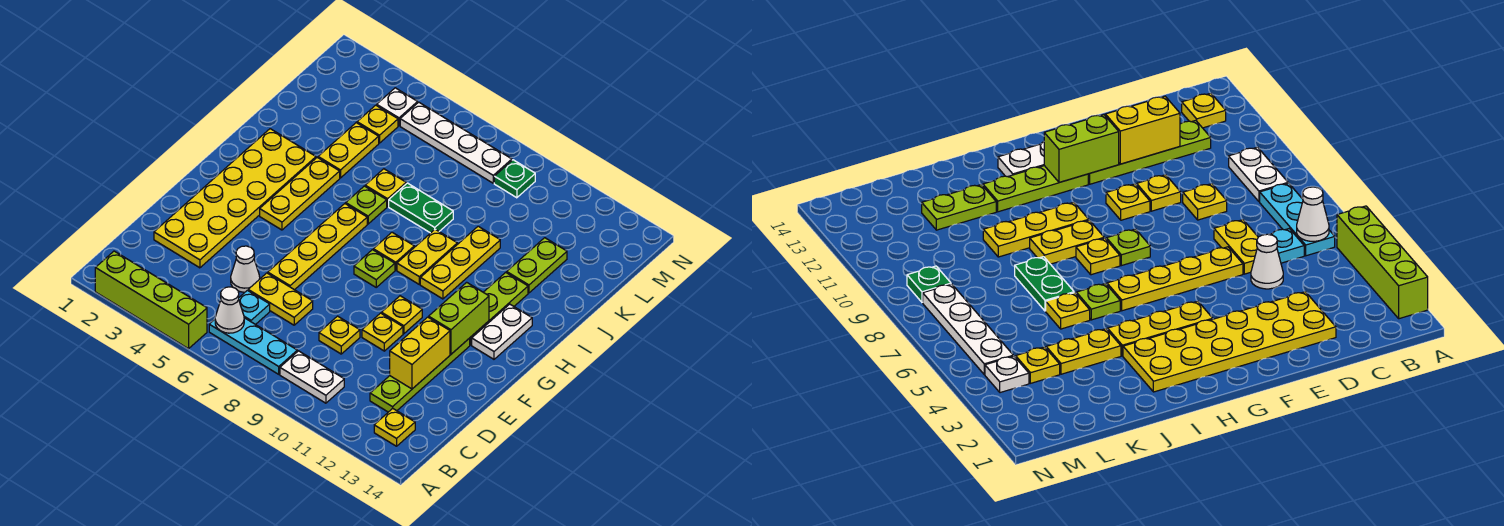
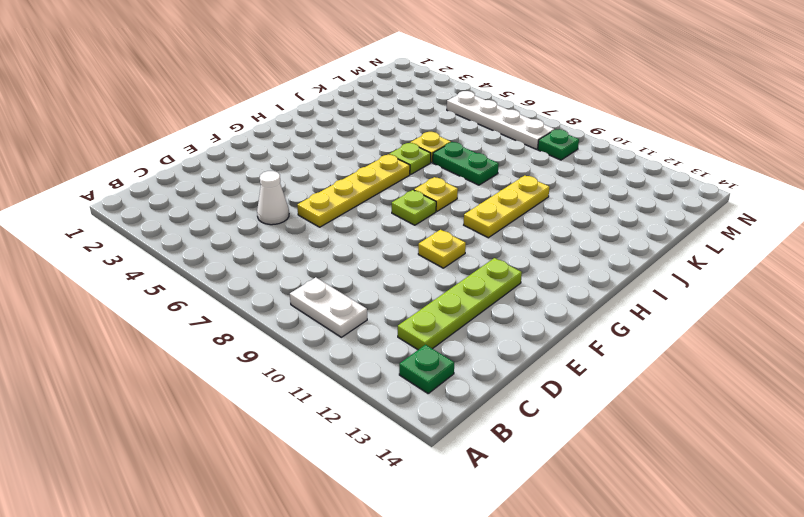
green 1x1 plate [399,345,454,393] -> yellow 1x1 plate [374,409,415,446]
none -> lime 1x4 brick [95,251,207,349]
none -> cyan 1x3 plate [209,318,297,374]
none -> cyan 1x1 plate [239,290,270,325]
none -> yellow 2x6 plate [154,129,316,268]

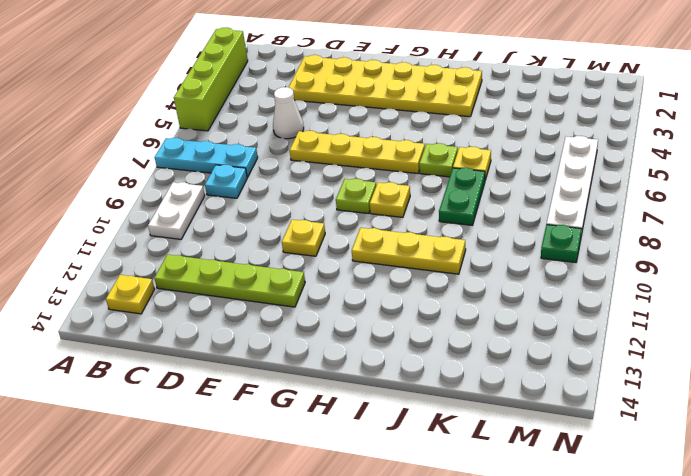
cyan 1x3 plate [155,138,258,177] -> cyan 1x3 plate turned to [209,318,297,374]
cyan 1x1 plate [205,165,247,198] -> cyan 1x1 plate moved to [239,290,270,325]
none -> yellow 1x2 plate [248,273,313,325]
none -> yellow 1x1 plate [319,316,360,354]
none -> yellow 1x1 plate [362,313,403,351]
none -> yellow 1x3 plate [260,157,340,230]

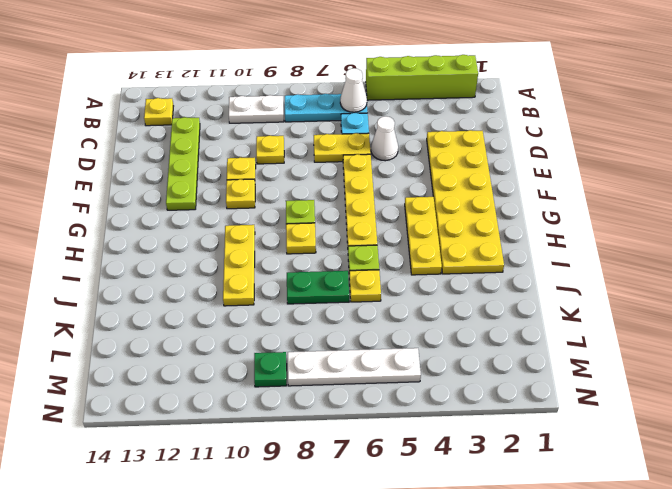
none -> lime 1x3 plate [470,272,528,345]
none -> white 1x2 plate [472,304,532,359]
none -> yellow 1x2 plate [397,229,457,284]
none -> yellow 1x2 plate [318,123,379,178]

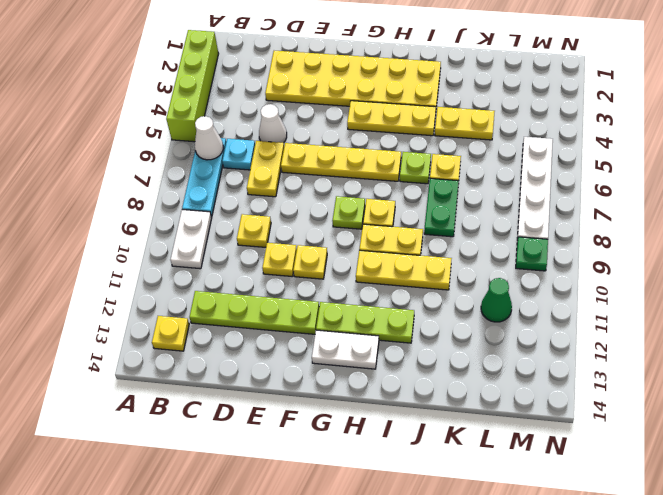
green 1x1 cone [481,278,512,322] -> none
none -> lime 1x2 plate [507,238,567,293]
none -> yellow 1x1 plate [357,105,398,143]
none -> white 1x1 plate [377,88,418,126]
none -> yellow 1x2 brick [390,317,450,389]

